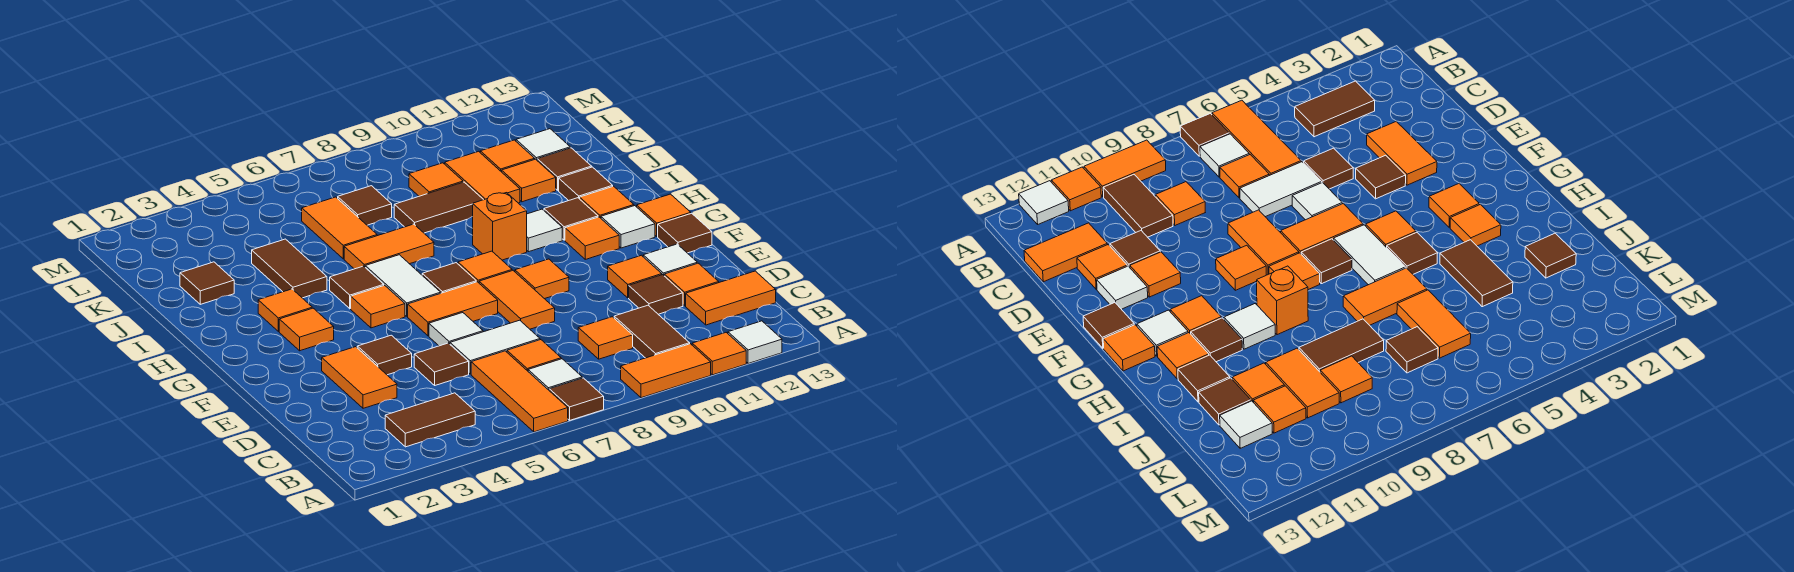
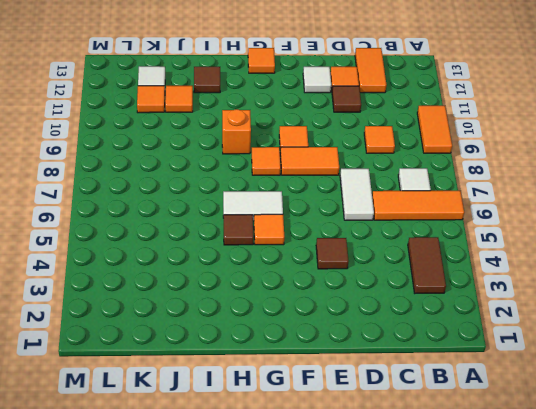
none -> brown 1x1 tile [549,378,604,420]
none -> orange 1x1 tile [692,333,746,375]
none -> white 1x1 tile [728,321,782,364]
none -> brown 1x2 tile [614,305,690,358]

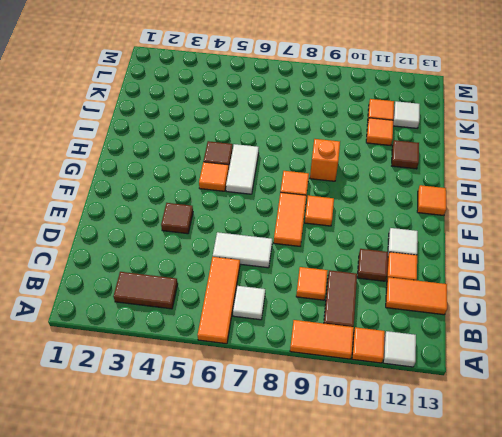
none -> brown 1x1 tile [549,378,604,420]
none -> orange 1x1 tile [507,340,561,371]
none -> orange 1x2 tile [322,347,397,408]
none -> brown 1x1 tile [414,343,469,385]

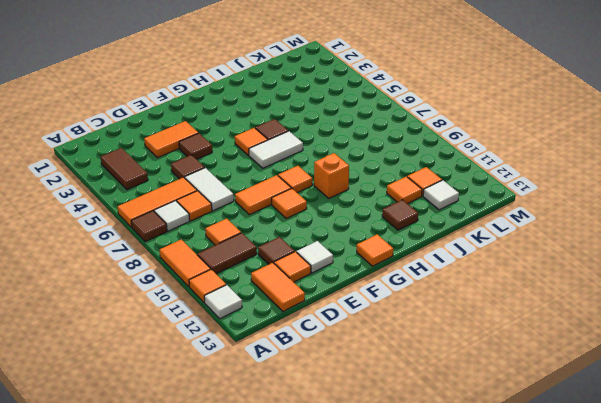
none -> white 1x1 tile [429,313,483,346]
none -> orange 1x1 tile [608,255,662,298]
none -> orange 1x2 tile [408,282,498,336]
none -> brown 1x1 tile [658,213,712,253]

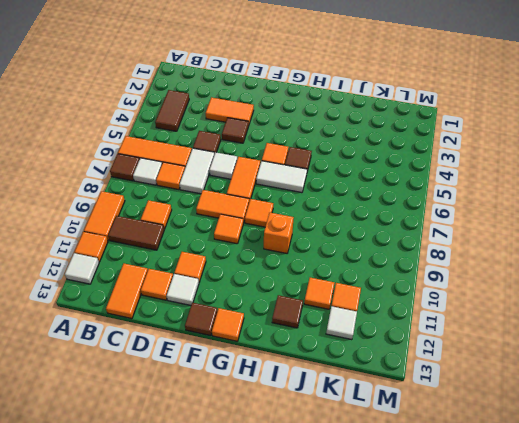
none -> brown 1x1 tile [629,275,683,314]
none -> orange 1x1 tile [279,308,334,351]
none -> brown 1x1 tile [422,263,476,293]
none -> orange 1x1 tile [565,217,619,259]

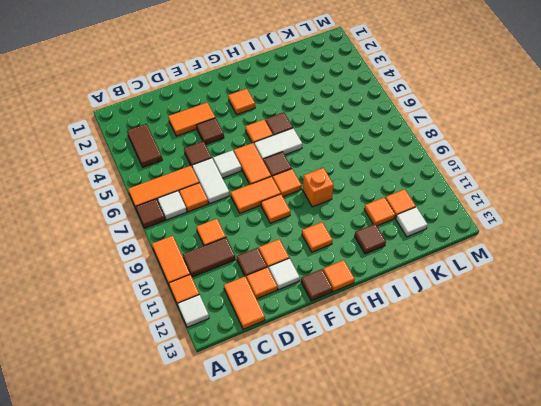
none -> white 1x1 tile [601,206,655,248]
none -> orange 1x1 tile [258,289,312,332]
none -> white 1x1 tile [527,209,562,252]
none -> brown 1x1 tile [544,198,598,240]

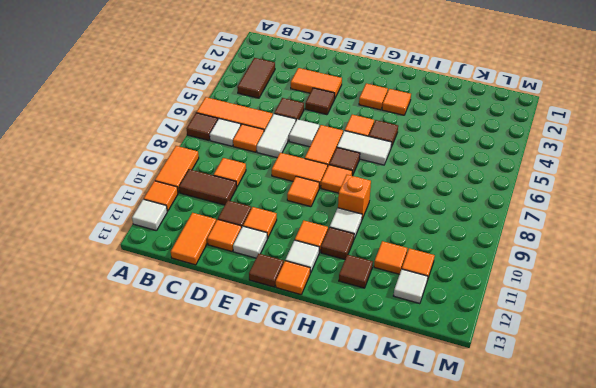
none -> orange 1x1 tile [580,186,634,218]
none -> brown 1x2 tile [252,239,327,298]
none -> orange 1x2 tile [344,224,434,269]
none -> brown 1x1 tile [180,262,234,304]

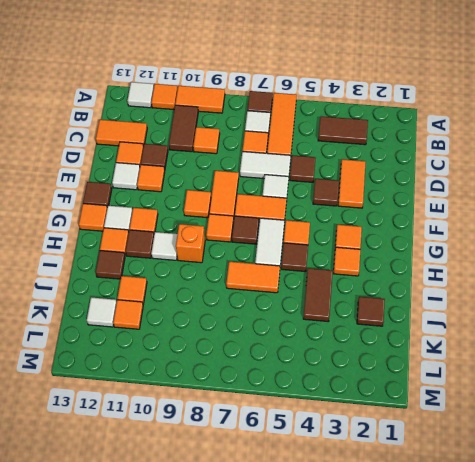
none -> orange 1x2 tile [302,197,377,259]
none -> brown 1x2 tile [394,182,483,233]
none -> orange 1x2 tile [445,151,520,203]
none -> brown 1x1 tile [537,148,592,190]

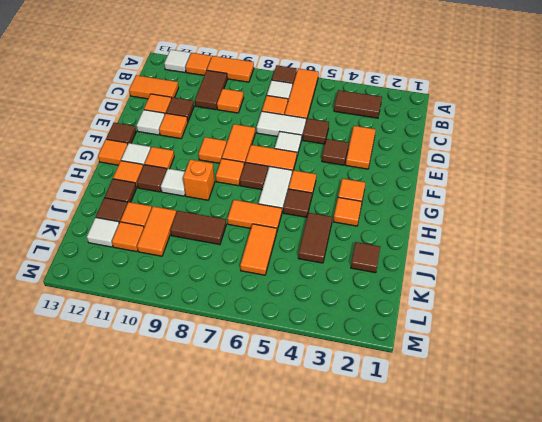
none -> brown 1x1 tile [338,186,392,225]
none -> orange 1x1 tile [409,163,463,196]

